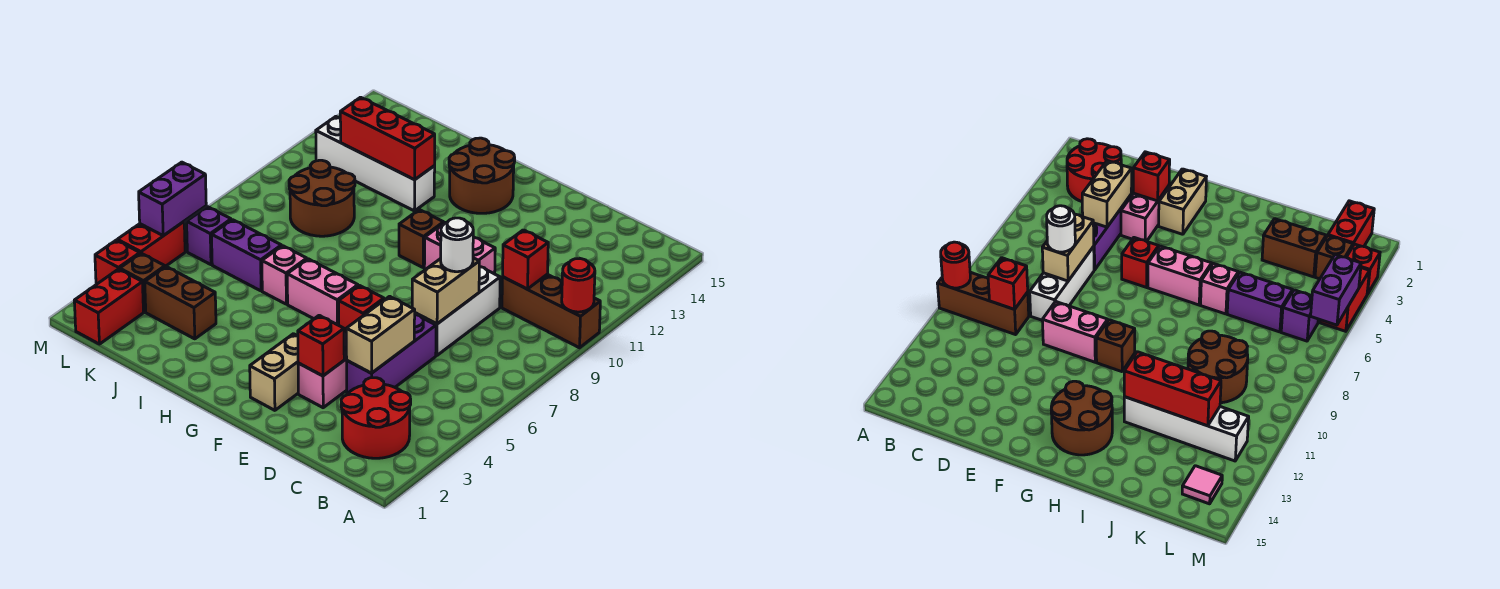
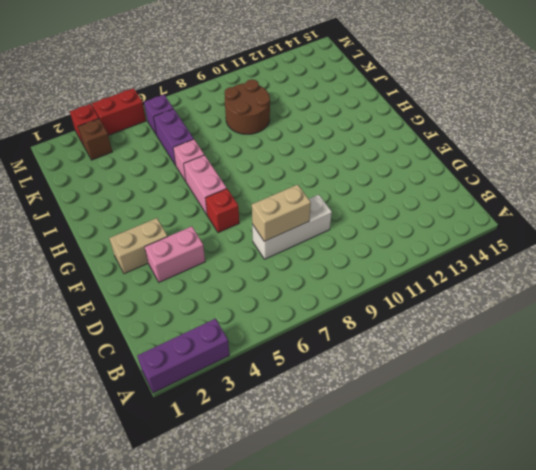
purple 1x3 brick [137,319,230,393] -> purple 1x3 brick moved to [347,315,436,393]
none -> brown 1x3 brick [502,274,600,348]
none -> red 2x2 round brick [341,378,411,458]
none -> pink 1x2 brick [424,223,495,274]
none -> brown 1x1 brick [399,210,444,267]

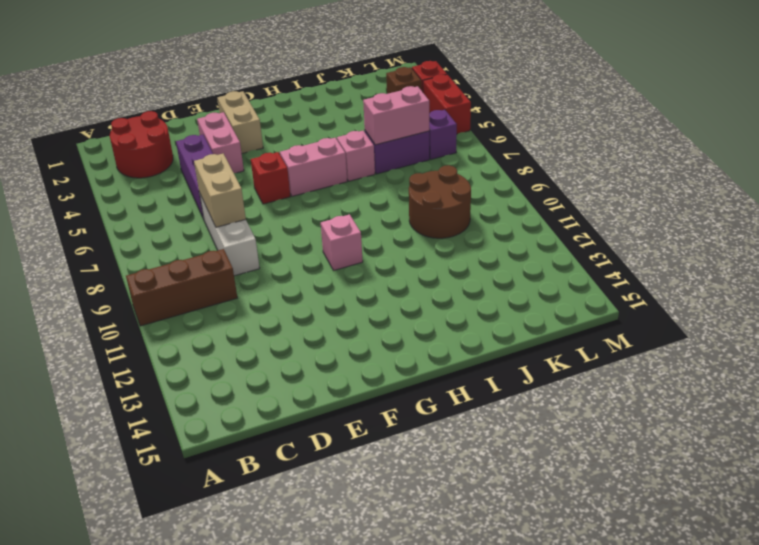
pink 1x1 brick [321,214,363,270] -> brown 1x1 brick [399,210,444,267]
pink 1x2 brick [363,86,429,145] -> pink 1x2 brick moved to [424,223,495,274]
none -> brown 2x2 round brick [449,138,515,213]
none -> white 1x4 brick [316,117,435,211]
none -> brown 1x2 brick [145,267,216,339]
none -> red 1x2 brick [74,269,144,344]

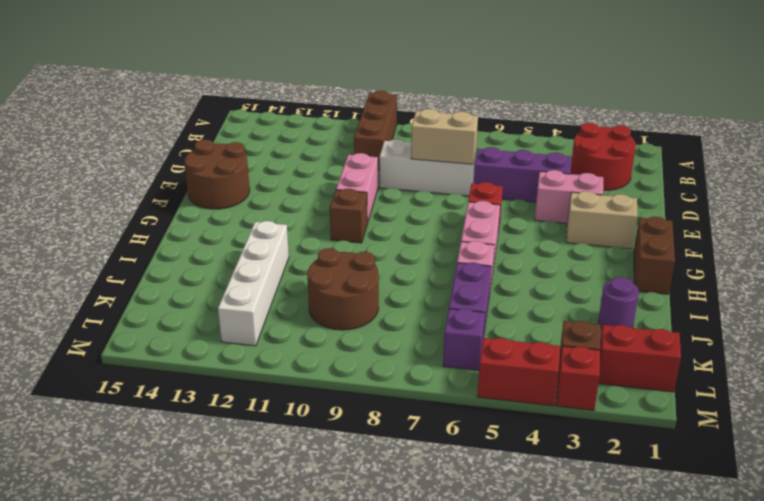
brown 2x2 round brick [184,140,250,209] -> brown 2x2 round brick moved to [449,138,515,213]
brown 1x2 brick [634,217,675,294] -> brown 1x2 brick moved to [145,267,216,339]
purple 1x1 round brick [598,277,639,329] -> none
none -> pink 1x1 tile [1182,466,1222,504]
none -> red 1x1 round brick [562,259,595,312]
none -> red 1x1 brick [503,230,548,289]
none -> tan 1x2 brick [346,296,415,373]

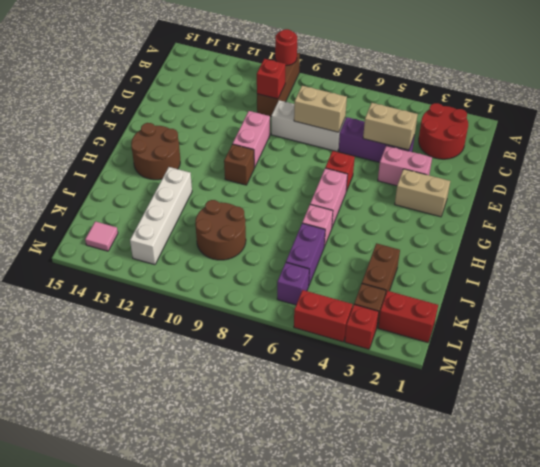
none -> red 1x1 brick [298,315,344,376]
none -> red 1x3 brick [340,97,435,180]
none -> purple 1x2 brick [139,162,206,236]
none -> white 1x1 round brick [441,218,473,272]

